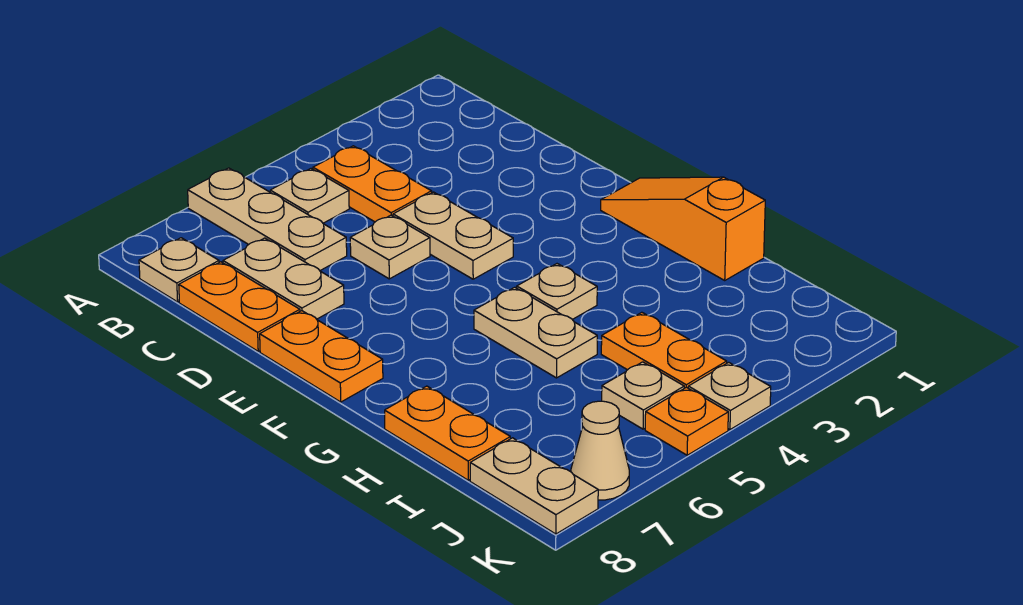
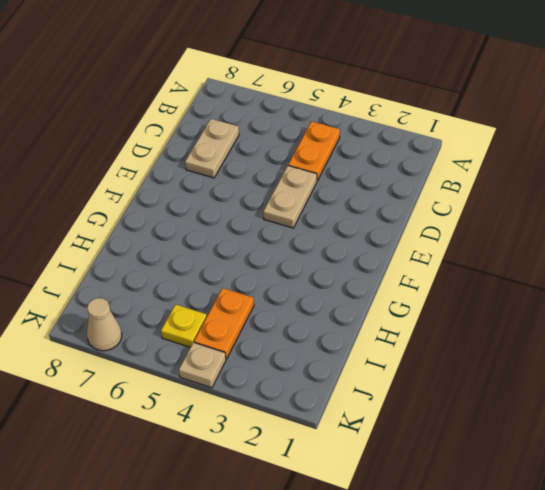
yellow 1x1 plate [161,304,207,347] -> tan 1x1 plate [602,362,684,429]
none -> tan 1x3 plate [188,168,347,270]
none -> tan 1x1 plate [270,169,349,223]
none -> tan 1x1 plate [139,238,219,302]

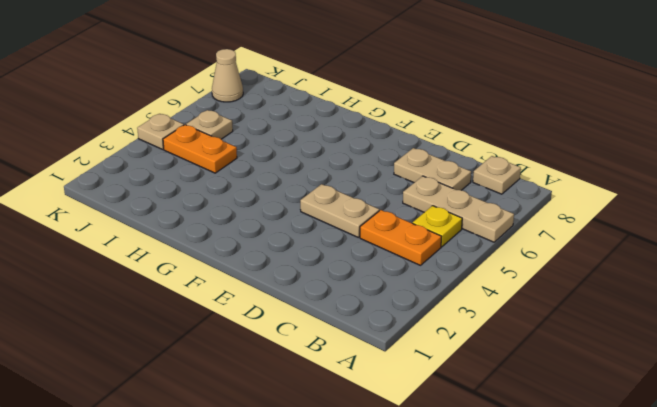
yellow 1x1 plate [413,206,462,247] -> tan 1x1 plate [270,169,349,223]
none -> orange 1x2 plate [179,262,300,351]
none -> tan 1x1 plate [350,215,430,279]
none -> orange 1x2 plate [260,311,383,402]

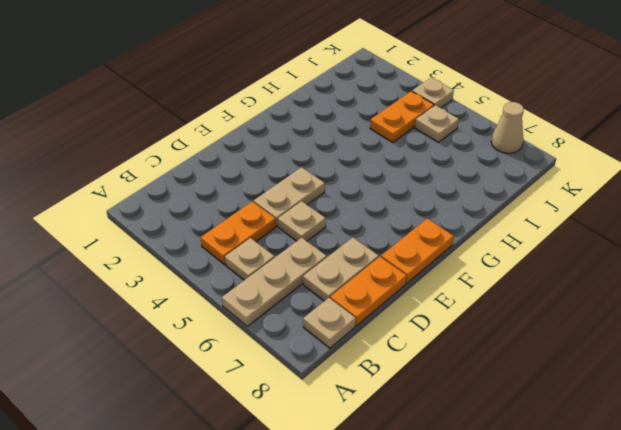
none -> orange 1x3 slope [601,177,765,280]
none -> tan 1x1 plate [517,264,597,319]
none -> tan 1x2 plate [474,287,597,378]

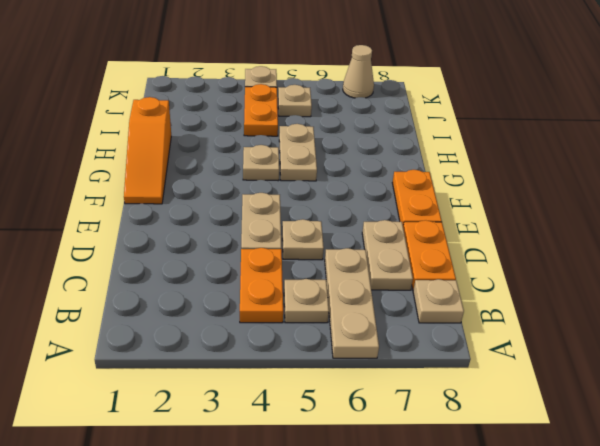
none -> orange 1x2 plate [385,386,510,480]
none -> tan 1x2 plate [470,438,598,534]
none -> orange 1x1 plate [645,387,728,455]

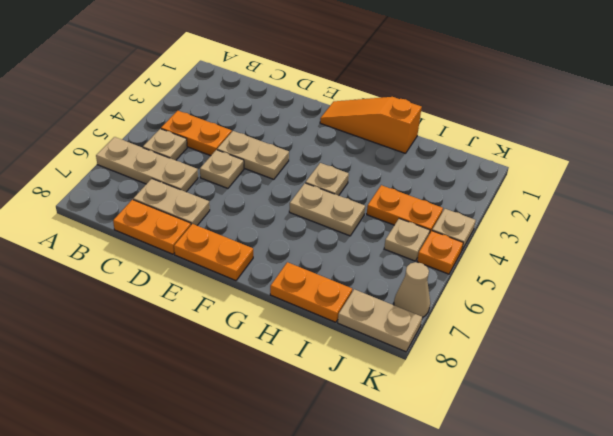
none -> tan 1x1 plate [139,238,219,302]

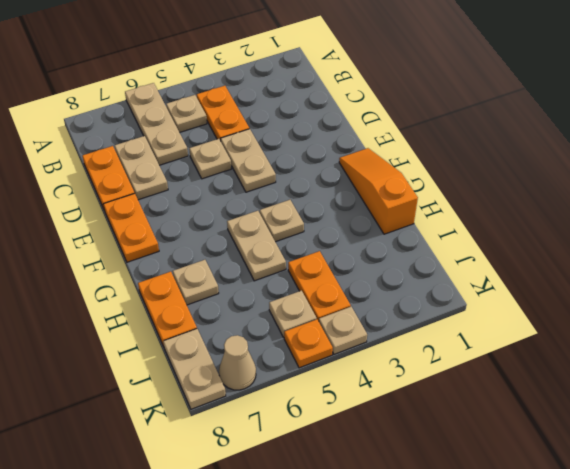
tan 1x1 plate [173,260,219,305] -> tan 1x1 plate moved to [139,238,219,302]

